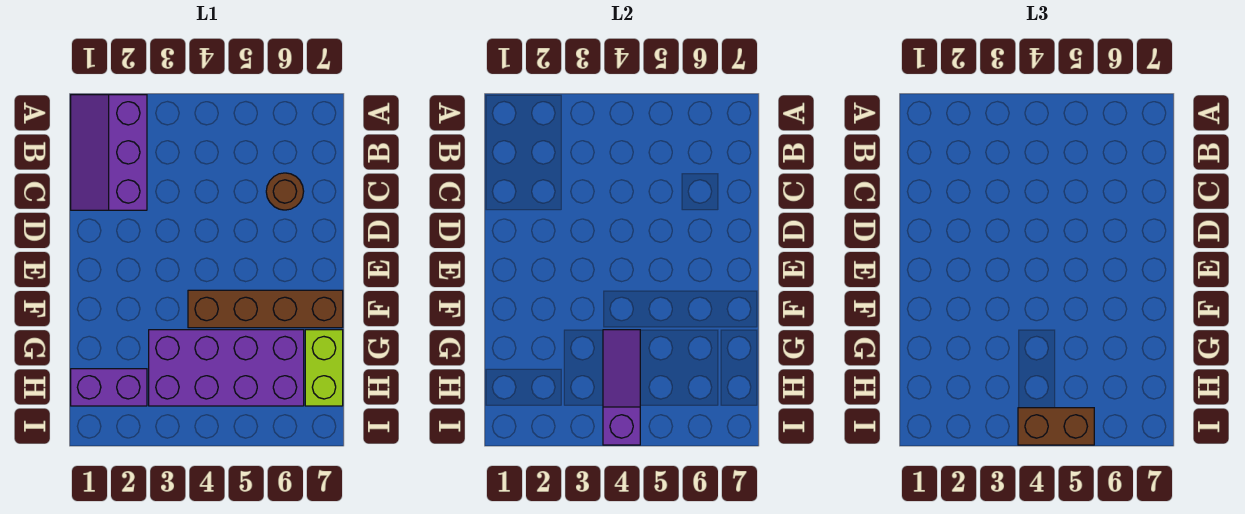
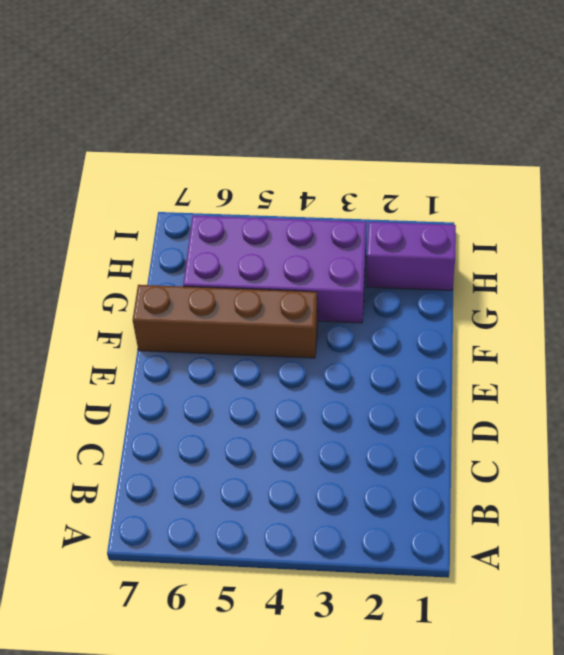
none -> purple 2x3 slope [71,95,147,210]
none -> brown 1x1 round brick [266,173,304,210]

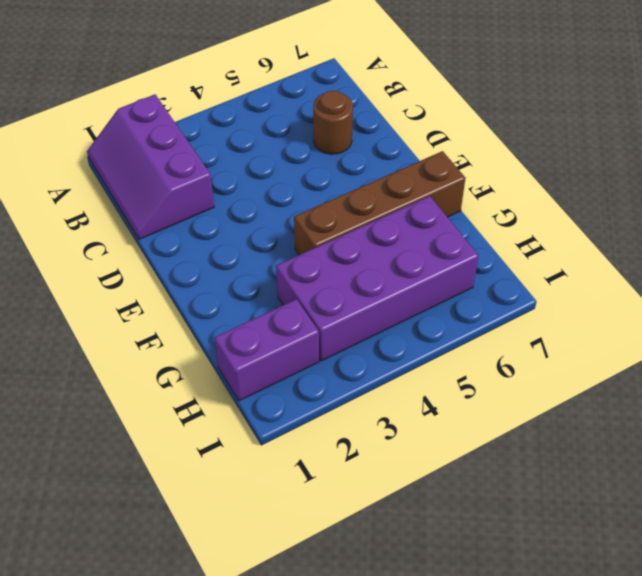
none -> lime 1x2 brick [305,330,343,406]
none -> purple 1x3 slope [603,330,640,445]

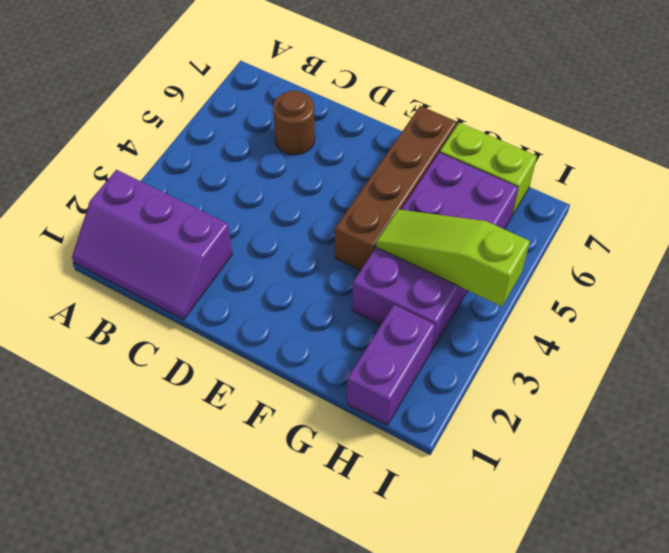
lime 1x3 slope [376,209,530,306] -> purple 1x3 slope [603,330,640,445]
none -> brown 1x2 brick [1018,408,1094,445]

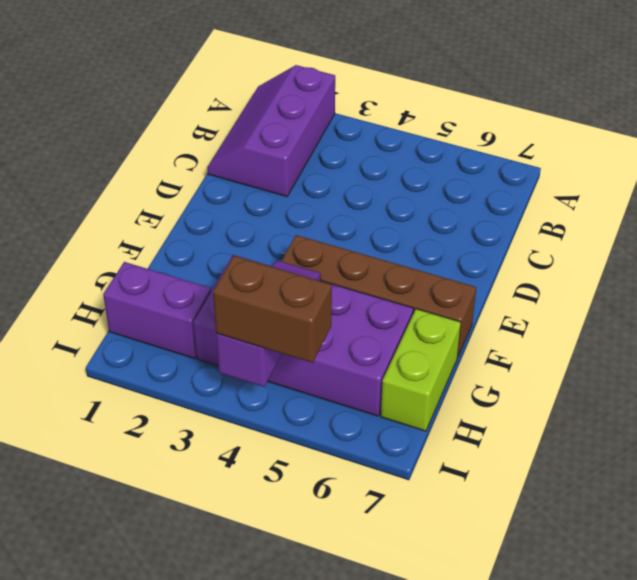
none -> brown 1x1 round brick [266,173,304,210]

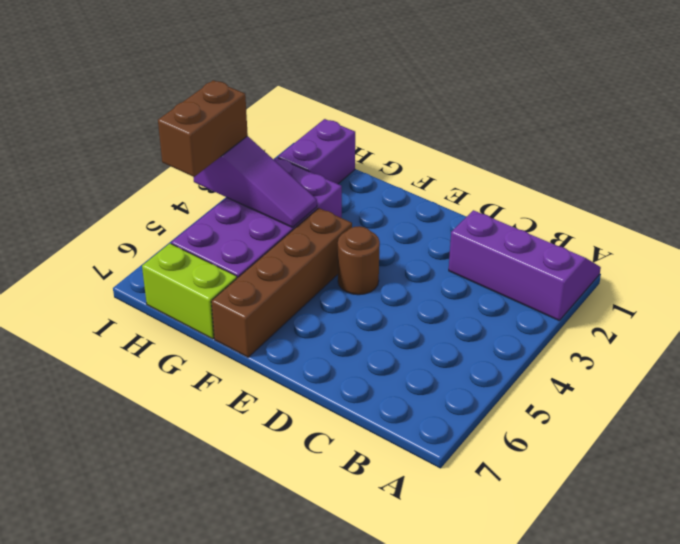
brown 1x1 round brick [338,226,380,295] -> brown 1x1 round brick moved to [266,173,304,210]

